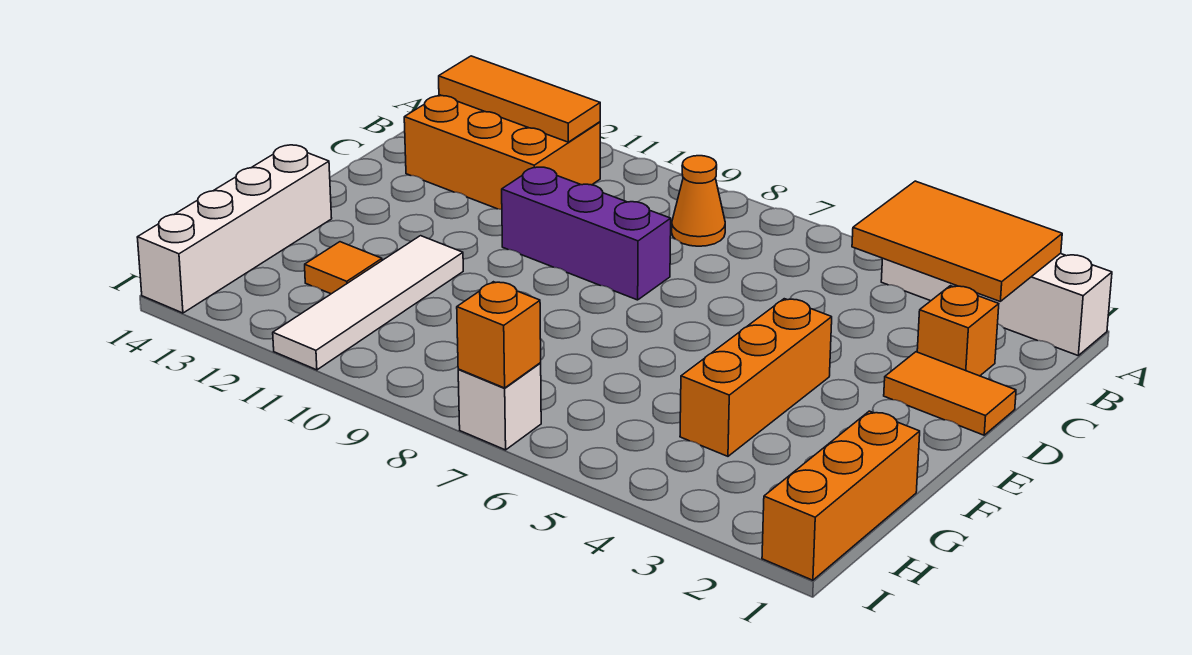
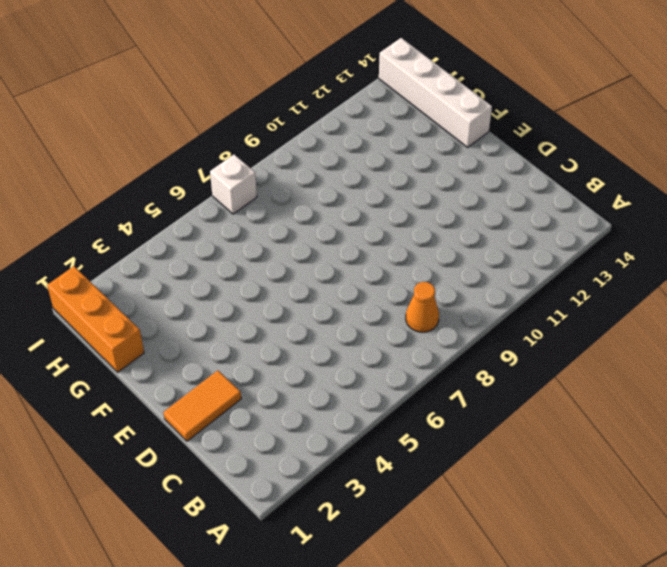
none -> white 1x4 brick [881,253,1112,355]
none -> orange 2x3 brick [404,95,600,209]
none -> orange 1x1 brick [917,286,999,376]

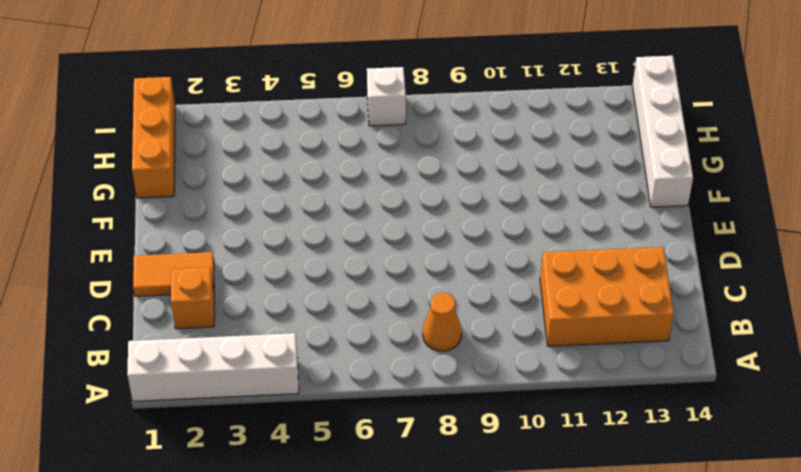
none -> purple 1x3 brick [502,167,671,300]
none -> orange 1x3 brick [680,299,832,456]
none -> white 1x4 tile [273,236,463,370]

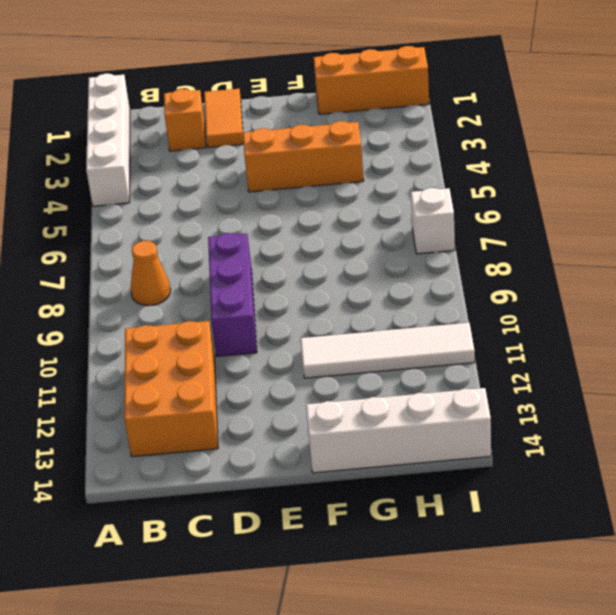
none -> orange 1x1 tile [305,242,382,294]
none -> orange 2x3 tile [852,181,1062,301]
none -> orange 1x3 tile [439,56,600,142]

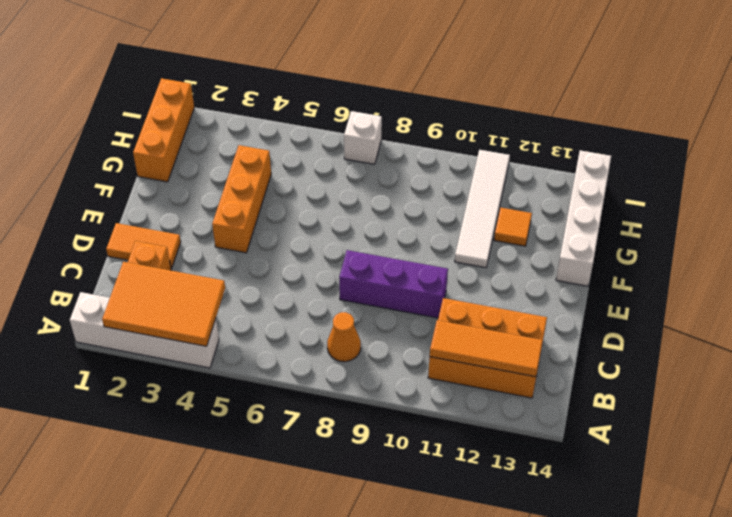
none -> orange 1x1 brick [457,282,541,388]

